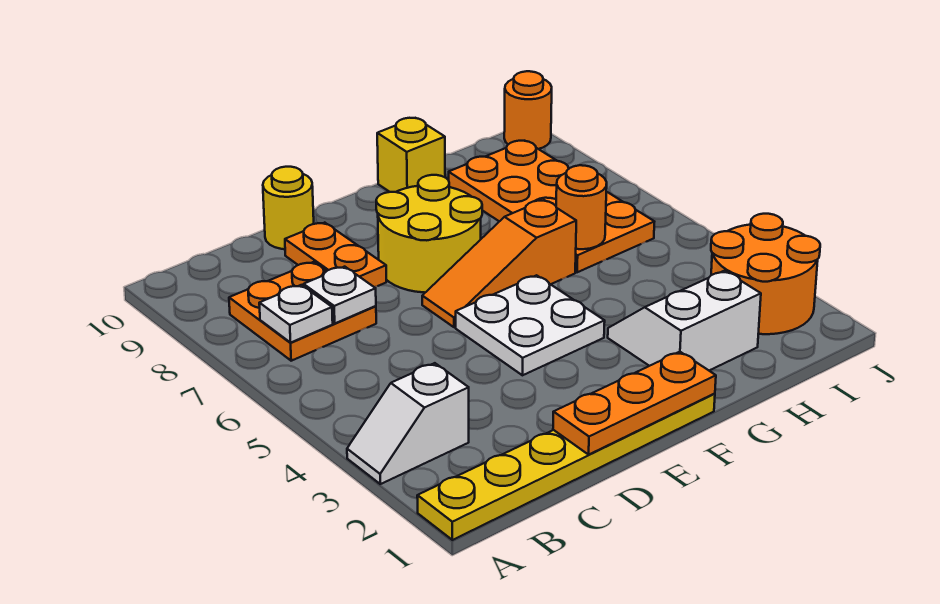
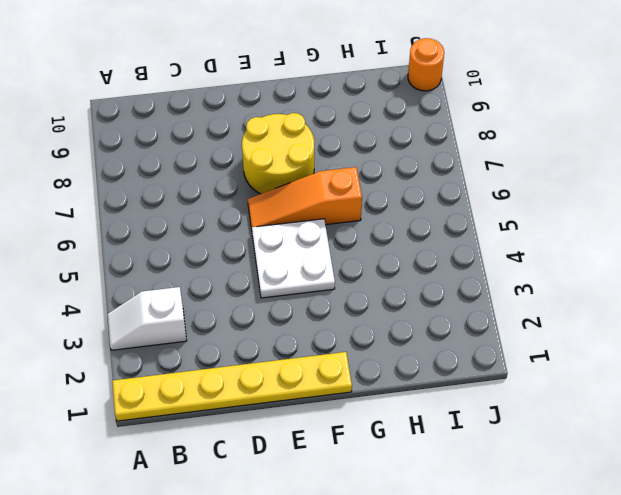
none -> orange 2x2 plate [229,262,376,361]
none -> orange 1x2 plate [285,223,386,287]
none -> yellow 1x1 round brick [263,167,314,249]

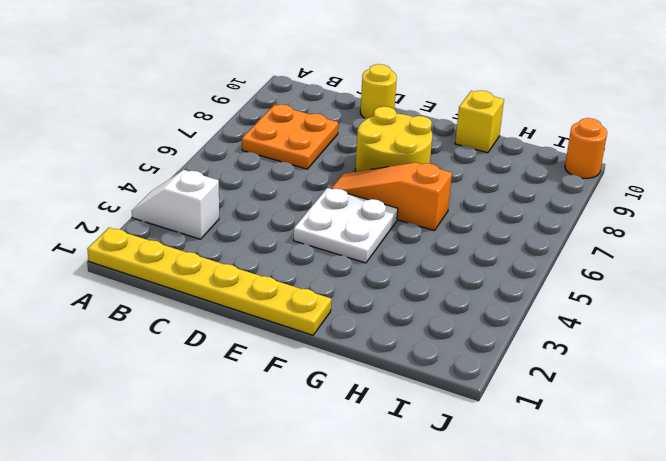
none -> orange 1x2 plate [285,223,386,287]
none -> white 2x2 slope [608,271,761,370]
none -> orange 2x4 plate [449,141,654,272]

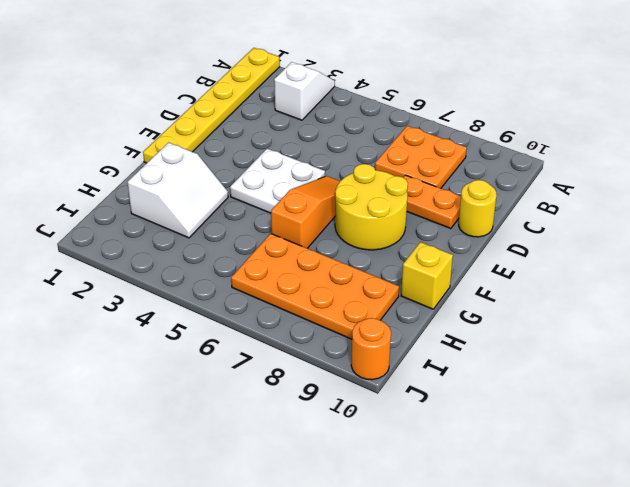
none -> orange 2x2 round brick [711,214,820,334]
none -> white 1x1 plate [259,285,333,343]
none -> white 1x1 plate [304,267,376,323]

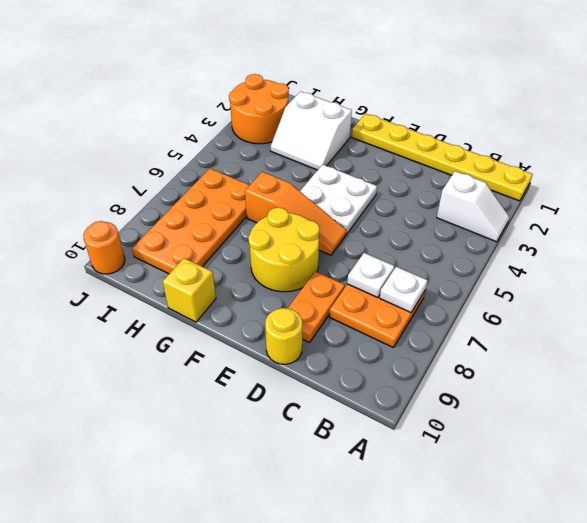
none -> orange 1x3 plate [553,352,716,455]
none -> orange 1x1 round brick [556,165,607,249]

